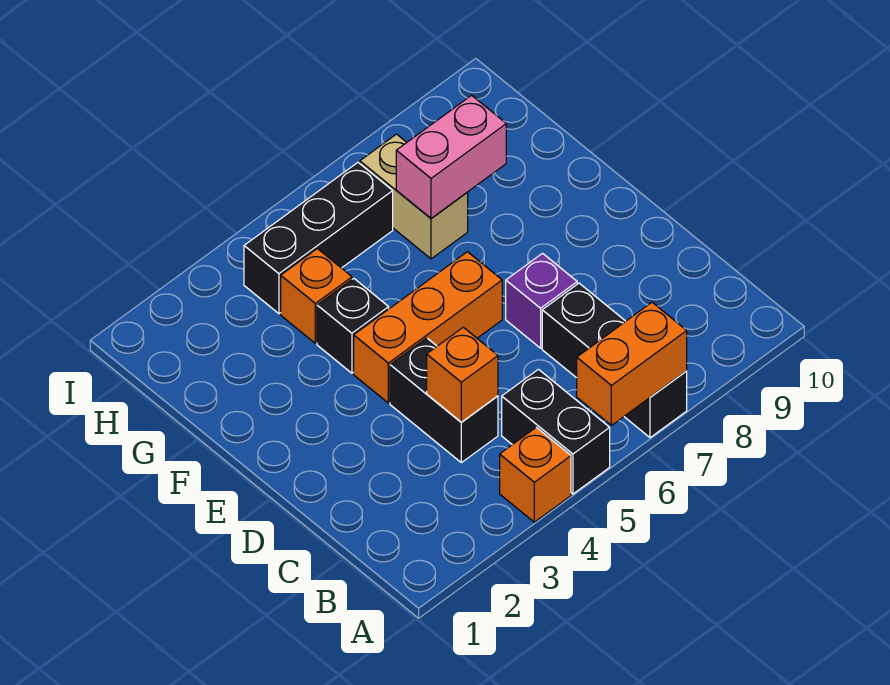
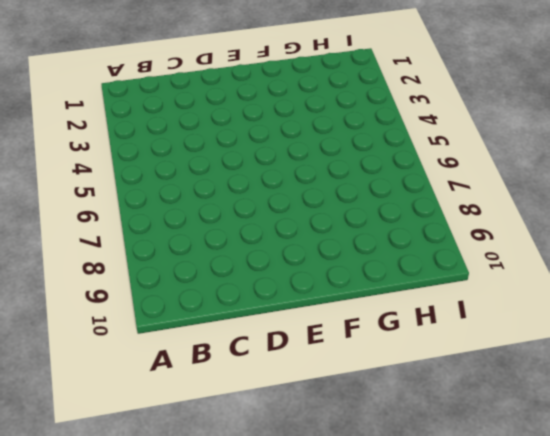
none -> orange 1x1 brick [500,427,571,522]
none -> black 1x2 brick [502,369,610,494]
none -> black 1x3 brick [542,283,687,438]

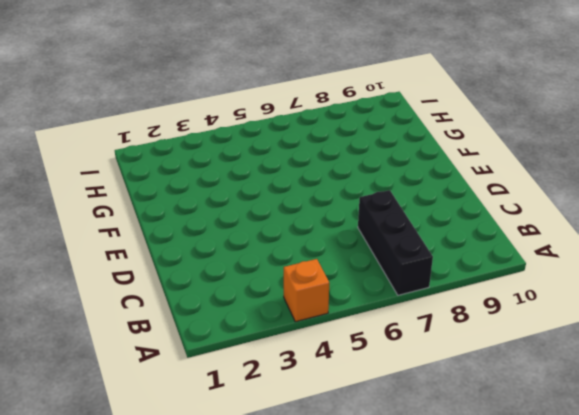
none -> black 1x2 brick [502,369,610,494]
none -> black 1x2 brick [390,338,498,463]
none -> purple 1x1 brick [506,253,577,348]

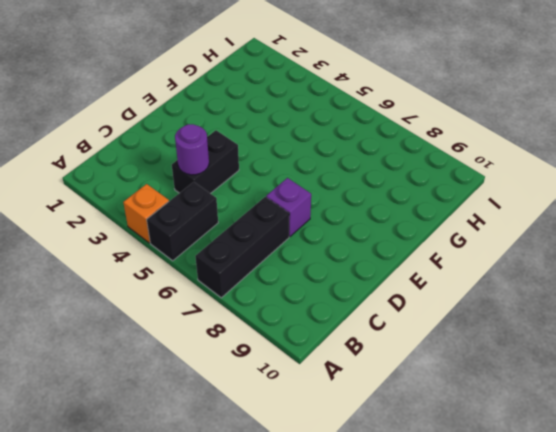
purple 1x1 round brick [175,124,209,175] -> orange 1x1 brick [427,327,498,422]
none -> orange 1x3 brick [354,252,502,403]
none -> black 1x1 brick [317,278,389,373]
none -> orange 1x1 brick [281,249,352,343]

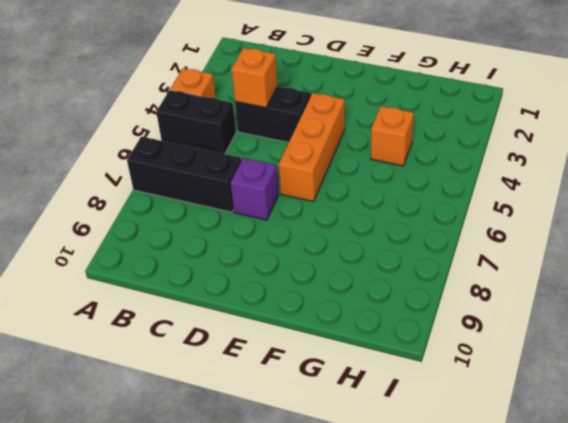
none -> black 1x1 brick [317,278,389,373]
none -> tan 1x2 brick [360,134,468,259]
none -> black 1x3 brick [244,163,393,314]

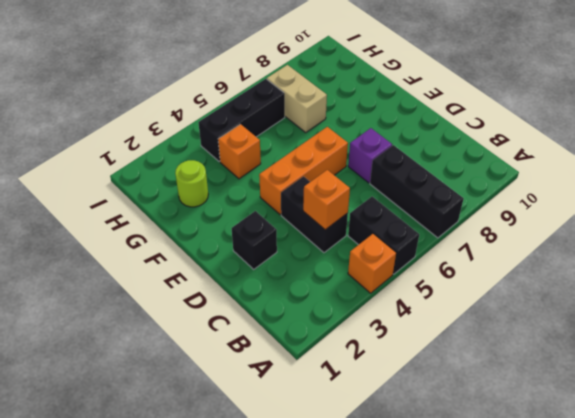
black 1x1 brick [232,211,277,269] -> black 1x1 brick moved to [317,278,389,373]
lime 1x1 round brick [175,160,208,207] -> none
none -> orange 1x2 brick [577,303,687,425]
none -> pink 1x2 brick [396,95,506,218]

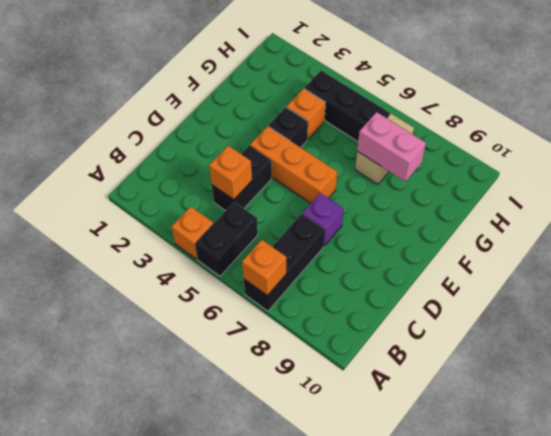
orange 1x1 brick [242,240,286,296] -> orange 1x2 brick [577,303,687,425]

